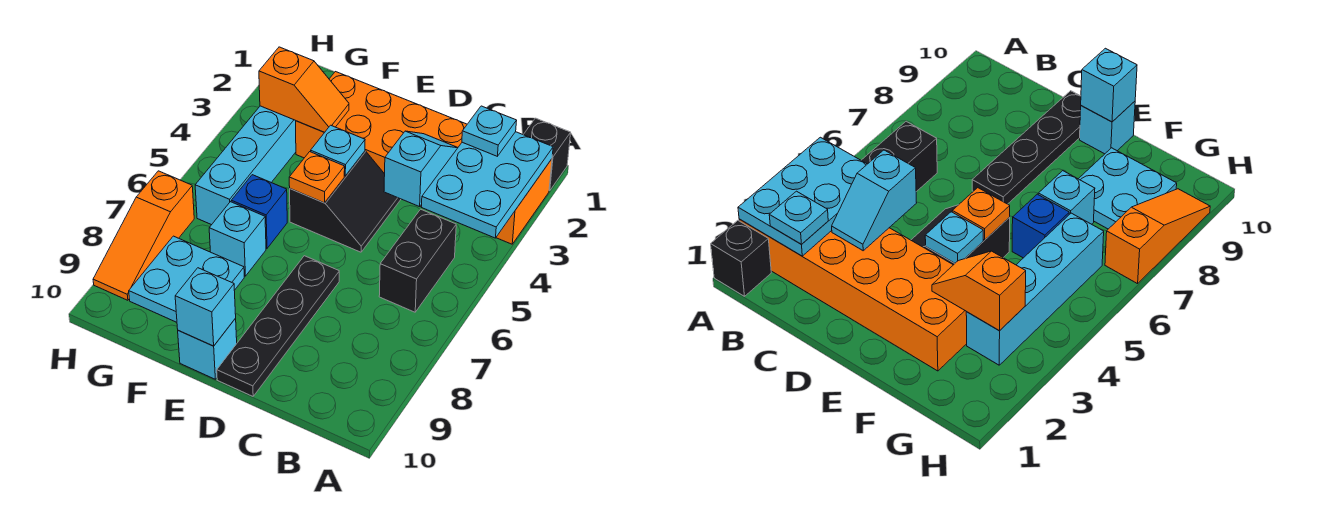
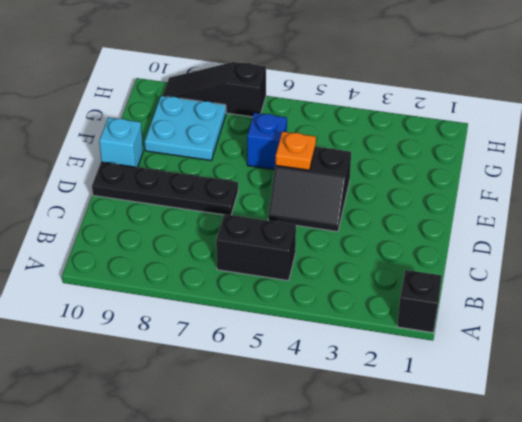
black 1x3 slope [163,62,266,117] -> orange 1x3 slope [93,171,194,300]
none -> orange 2x6 brick [296,72,552,244]
none -> cyan 1x1 brick [209,202,266,276]
none -> cyan 1x4 brick [195,106,296,225]

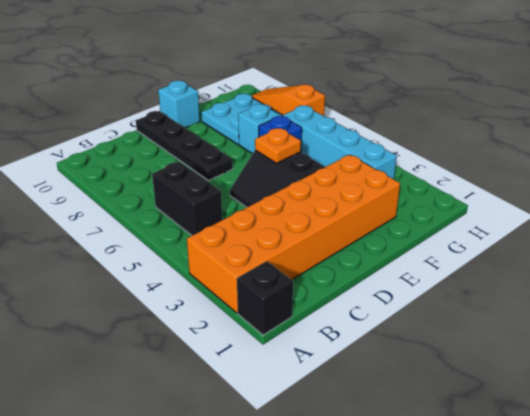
none -> cyan 2x3 plate [422,132,553,238]
none -> cyan 1x2 slope [384,131,457,207]
none -> cyan 1x1 plate [311,125,365,176]

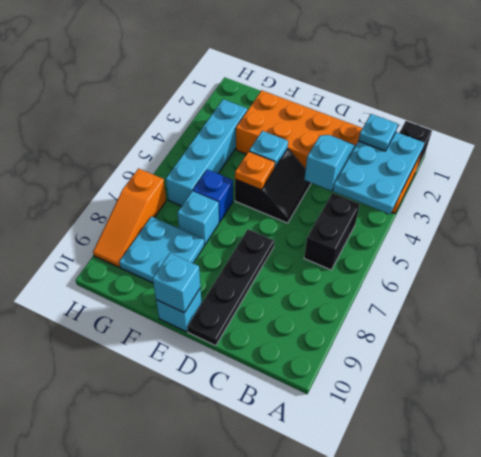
none -> orange 1x2 slope [259,47,349,132]

